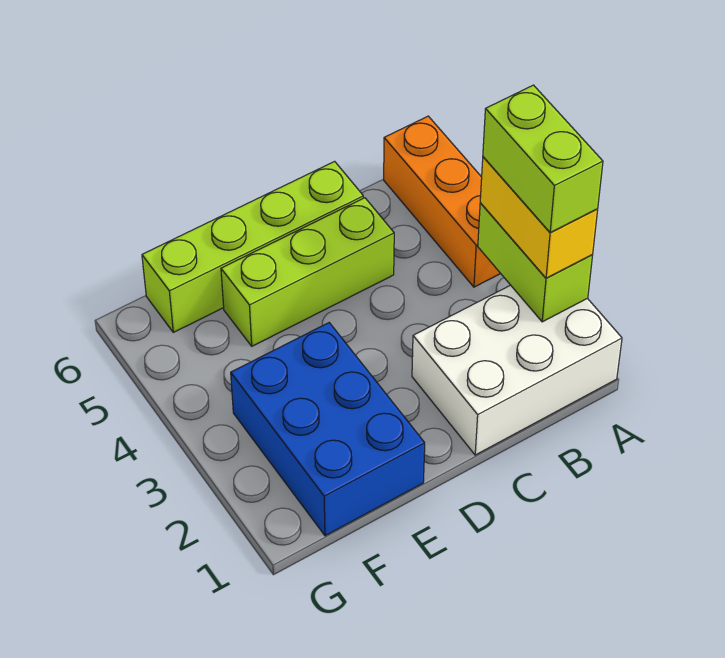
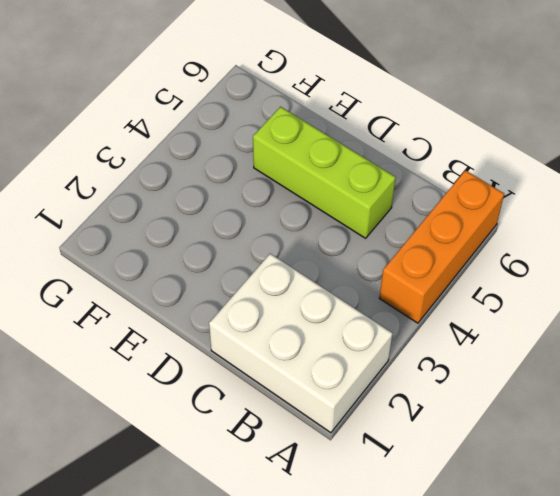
none -> lime 1x4 brick [142,161,363,332]
none -> blue 2x3 brick [231,323,425,536]

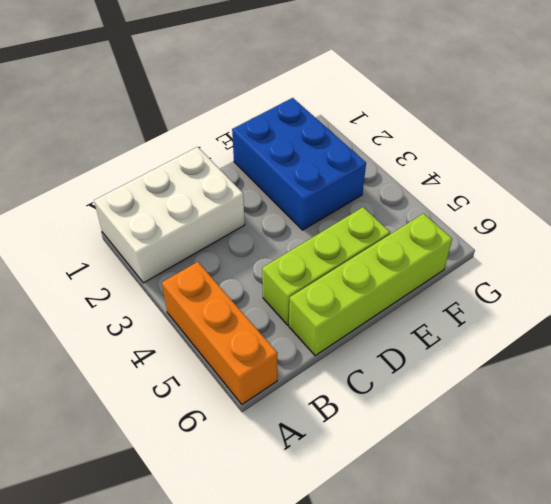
none -> lime 1x2 brick [478,203,593,322]
none -> yellow 1x2 brick [480,157,598,278]

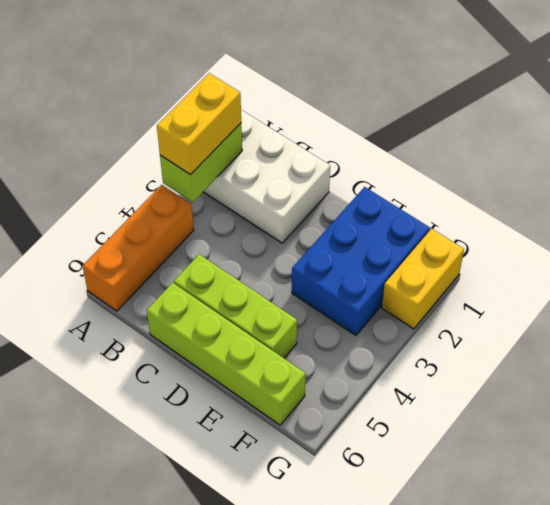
yellow 1x2 brick [382,229,464,329] -> none
none -> lime 1x2 brick [483,85,603,233]

